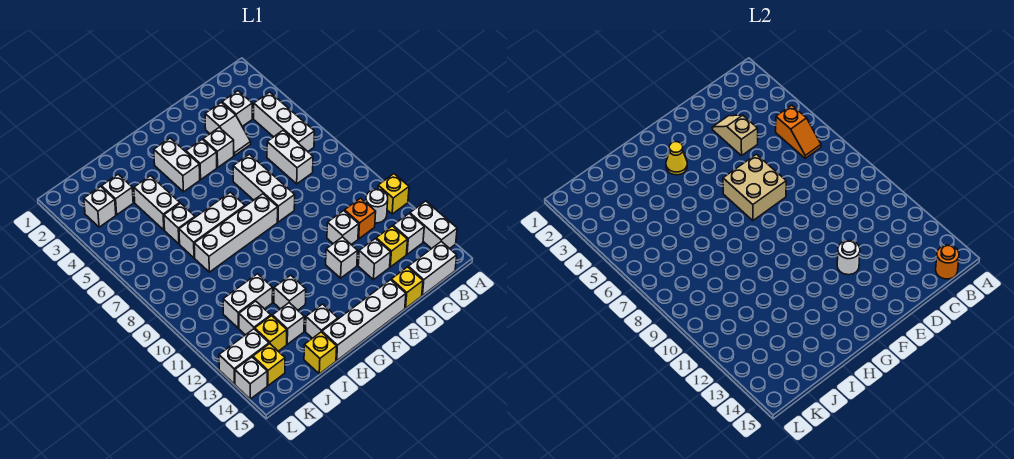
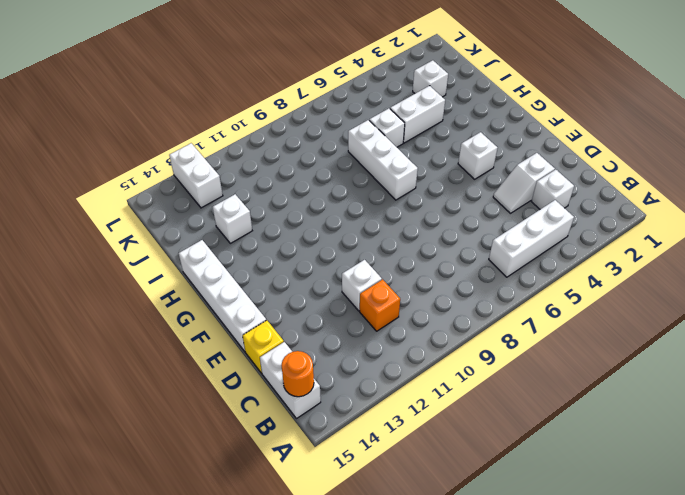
none -> yellow 1x1 brick [378,174,409,214]
none -> white 1x2 brick [410,201,457,249]
none -> white 1x1 round brick [366,189,388,223]
none -> white 1x1 brick [393,214,424,254]

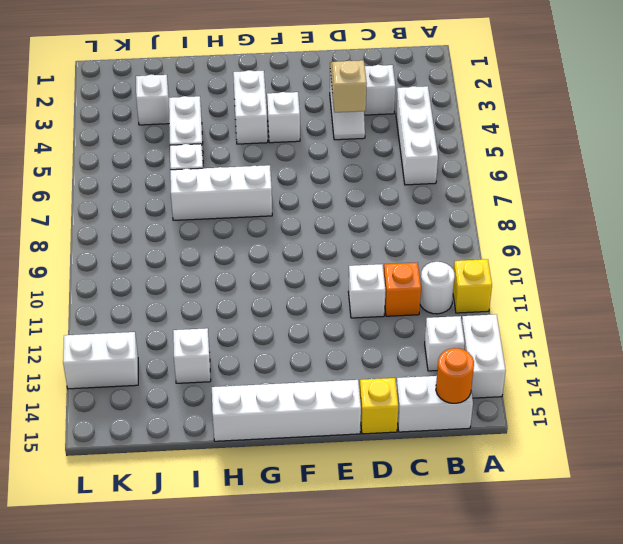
none -> white 1x2 brick [267,130,313,184]
none -> yellow 1x1 brick [376,226,408,267]
none -> white 1x1 brick [358,239,391,280]
none -> white 1x1 brick [203,128,234,167]

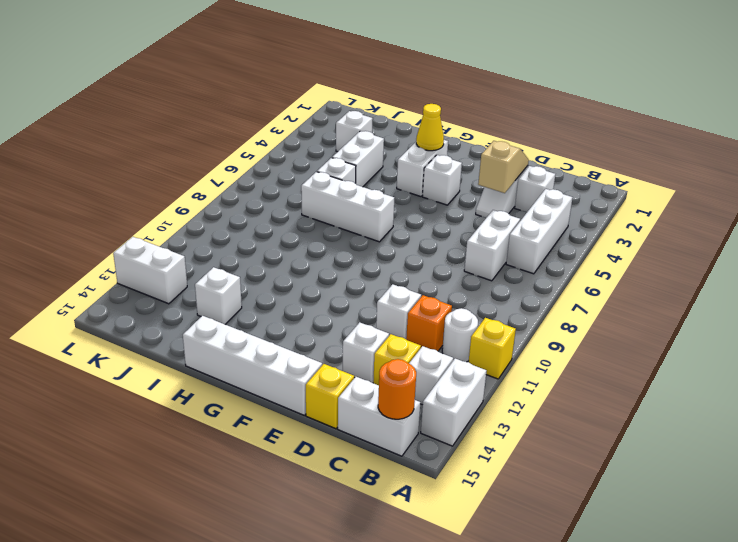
none -> white 1x1 brick [203,128,234,167]
none -> white 1x3 brick [233,154,295,222]
none -> white 1x1 brick [326,237,358,278]
none -> white 1x4 brick [194,194,278,272]

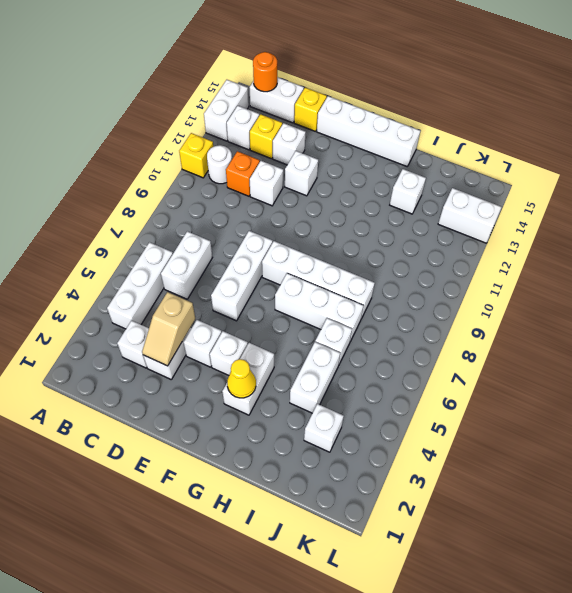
none -> white 1x1 brick [274,275,306,310]
none -> white 1x1 brick [306,304,338,338]
none -> white 1x2 brick [223,274,273,328]
none -> yellow 1x1 brick [304,332,337,374]

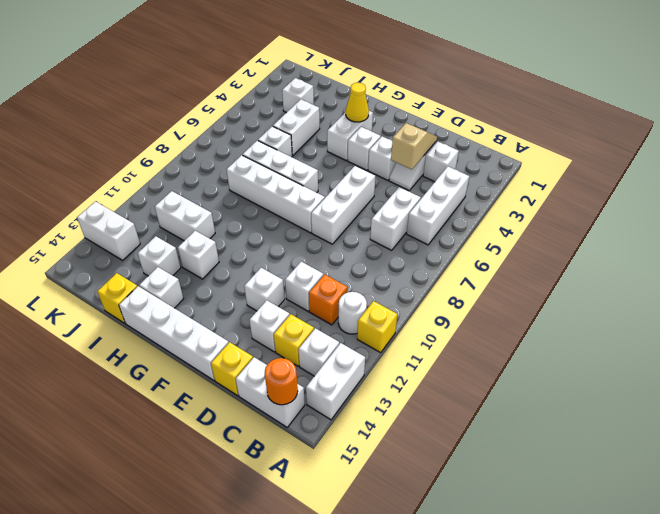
none -> white 1x1 brick [239,301,271,335]
none -> yellow 1x1 brick [255,316,287,351]
none -> white 1x1 brick [84,187,116,227]
none -> yellow 1x1 brick [253,344,285,386]

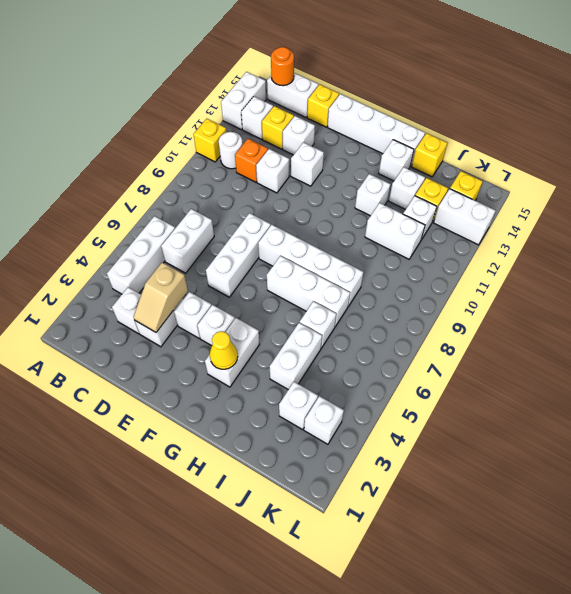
none -> white 1x1 brick [235,357,267,399]
none -> orange 1x2 slope [776,105,821,158]
none -> tan 2x2 brick [723,154,786,221]
none -> white 1x1 round brick [837,241,860,275]

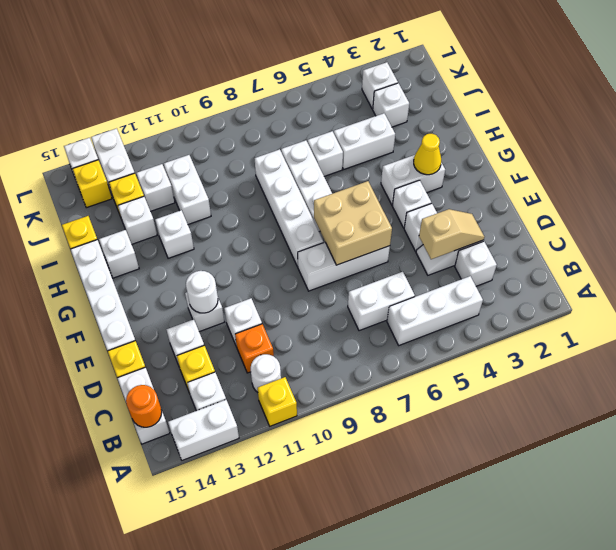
none -> orange 1x2 slope [776,105,821,158]

